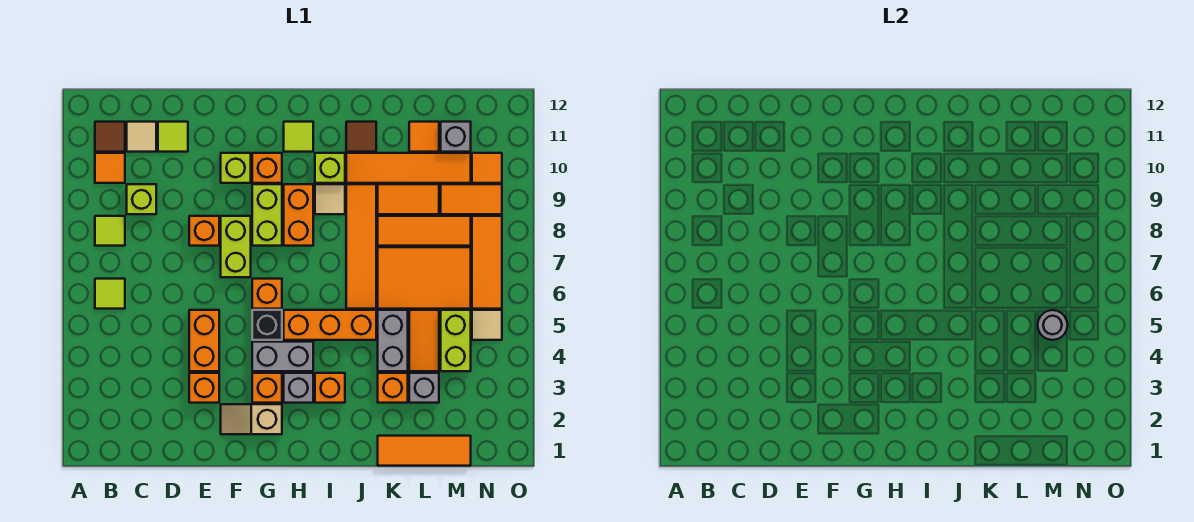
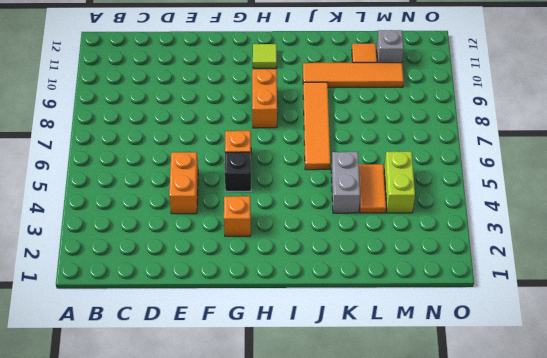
none -> lime 1x1 tile [95,279,125,309]
none -> lime 1x1 tile [95,216,125,246]
none -> orange 1x1 tile [95,153,125,183]
none -> brown 1x1 tile [95,122,125,152]

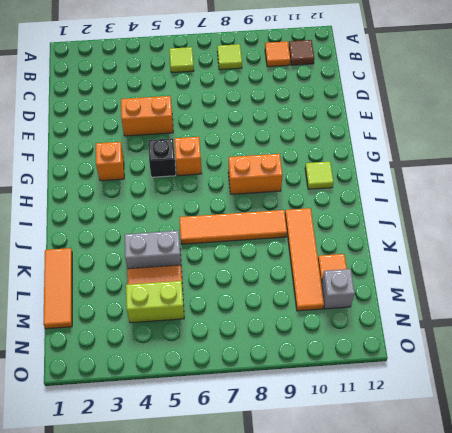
none -> lime 1x1 brick [127,184,156,214]
none -> tan 1x1 tile [127,122,156,152]
none -> lime 1x1 tile [158,122,188,152]
none -> orange 1x1 brick [189,373,219,403]

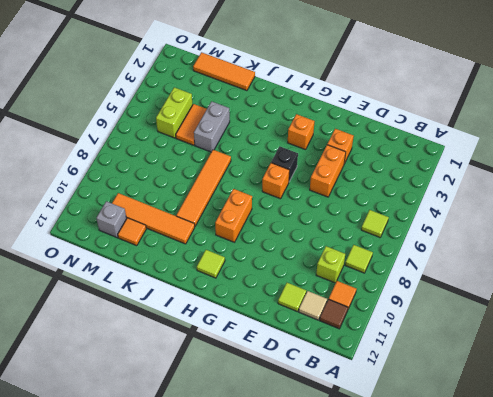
none -> orange 1x1 brick [189,216,219,246]
none -> tan 1x2 slope [221,404,282,434]
none -> lime 1x2 brick [221,216,251,277]
none -> lime 1x1 brick [221,153,251,183]

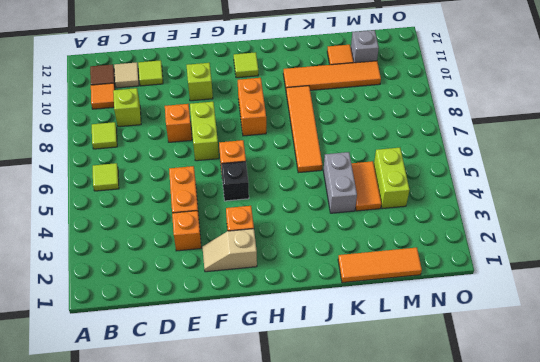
none -> grey 1x2 brick [252,342,313,371]
none -> lime 1x2 brick [252,184,282,246]
none -> orange 1x1 brick [252,153,282,183]
none -> grey 1x1 brick [284,373,313,403]

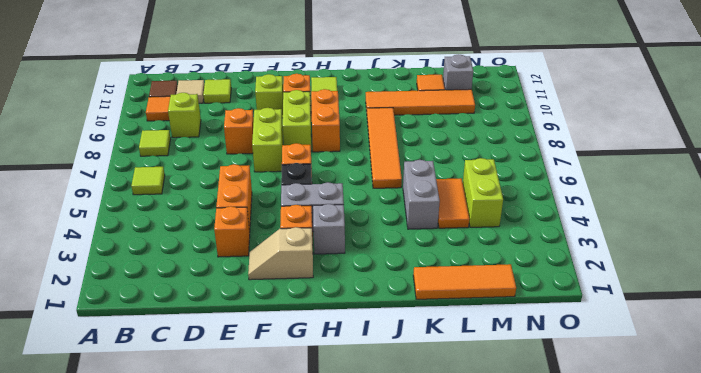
none -> orange 1x3 brick [284,310,376,340]
none -> orange 1x1 brick [315,373,345,403]
none -> tan 1x1 tile [315,184,345,214]
none -> lime 1x1 brick [315,153,345,183]

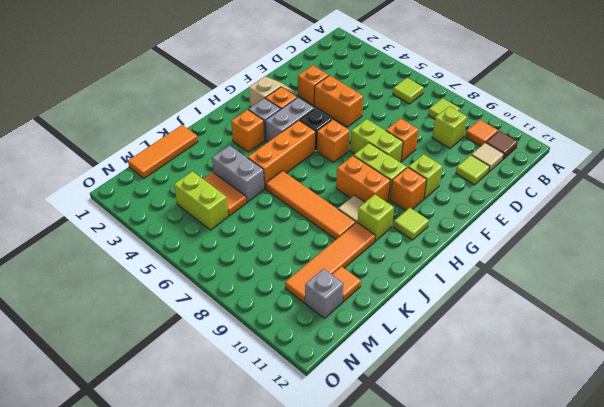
none -> brown 1x1 tile [346,122,376,152]
none -> orange 1x1 brick [378,373,408,403]
none -> orange 2x3 tile [378,247,471,309]
none -> orange 1x3 tile [378,216,471,246]

